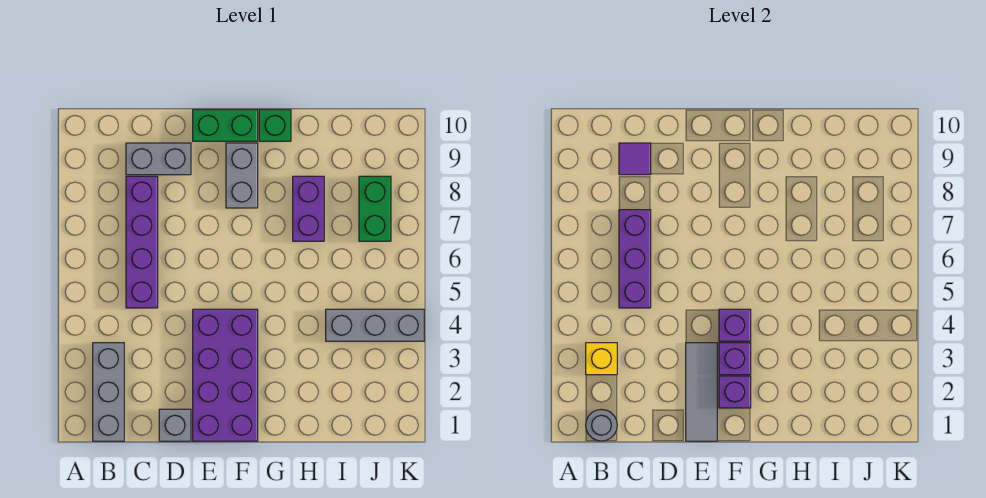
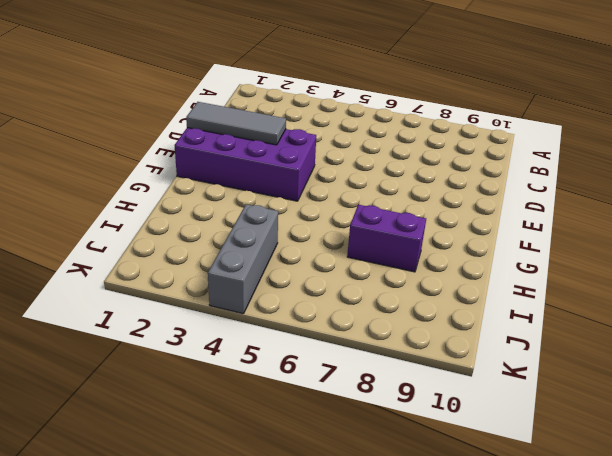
none -> grey 1x3 brick [93,343,124,441]
none -> purple 1x4 brick [126,176,158,308]
none -> grey 1x2 brick [126,143,191,175]

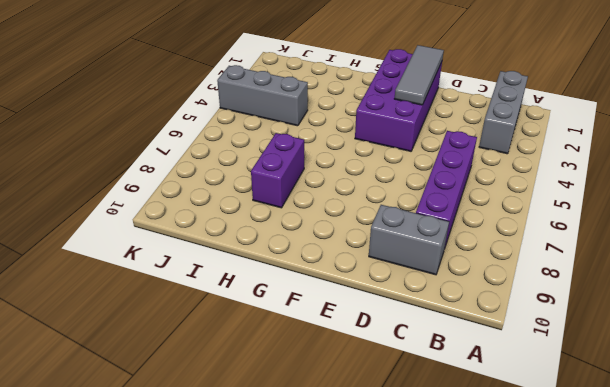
none -> grey 1x1 brick [159,409,191,441]
none -> green 1x2 brick [193,110,258,141]
none -> grey 1x2 brick [226,143,258,208]

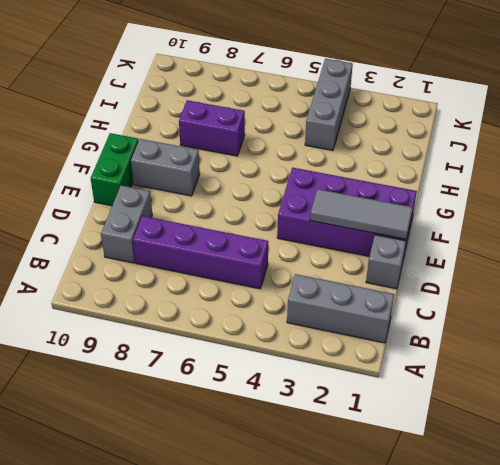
none -> green 1x1 brick [259,110,291,141]
none -> green 1x2 brick [359,176,391,241]
none -> grey 1x1 round brick [586,409,617,441]

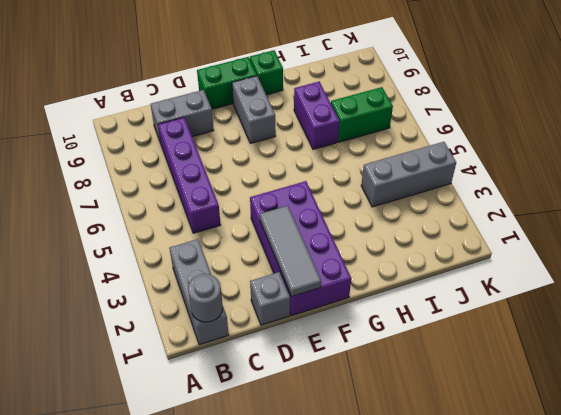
green 1x2 brick [331,87,393,142] -> green 1x2 brick turned to [359,176,391,241]
none -> yellow 1x1 brick [586,343,617,375]
none -> purple 1x3 brick [619,210,651,308]
none -> purple 1x1 tile [619,143,651,175]

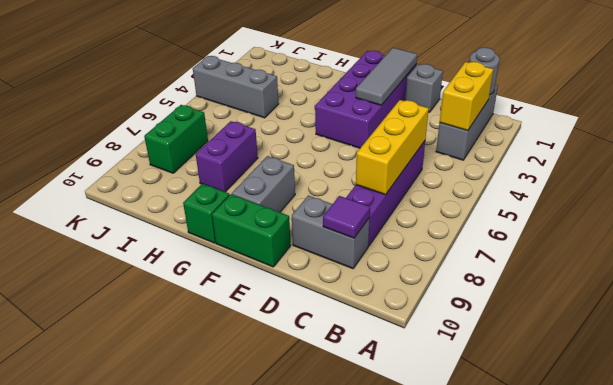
yellow 1x2 brick [440,62,493,131] -> yellow 1x1 brick [586,343,617,375]
yellow 1x3 brick [356,100,429,195] -> purple 1x3 brick [619,210,651,308]
none -> purple 1x1 brick [719,376,751,408]
none -> purple 1x1 brick [719,343,751,375]
none -> purple 1x1 brick [719,309,751,341]

